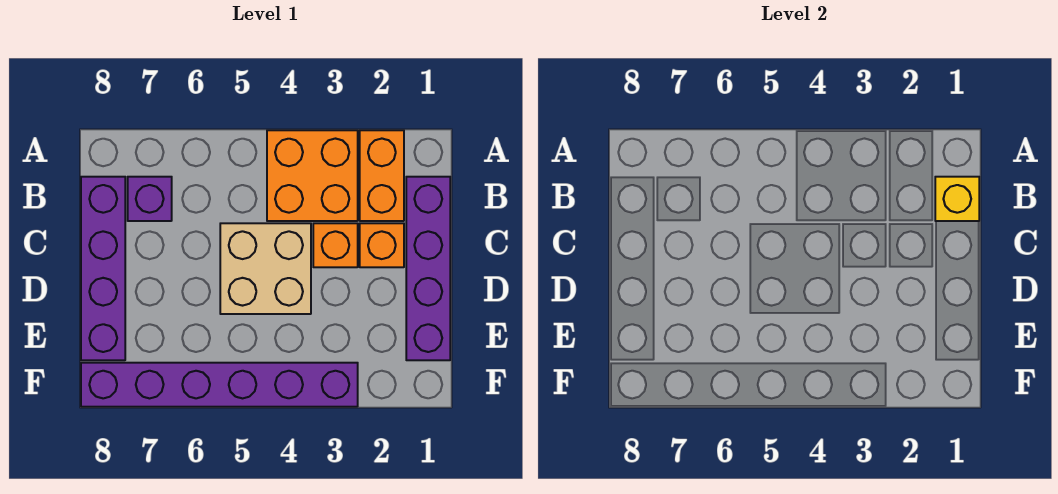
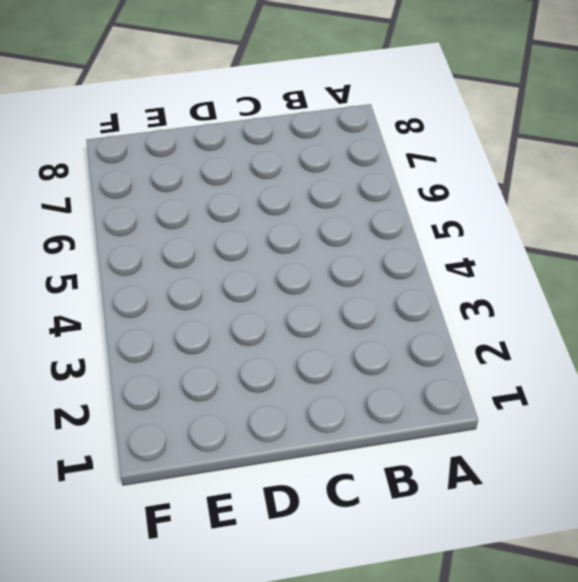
none -> orange 1x2 brick [360,130,404,221]
none -> orange 2x2 brick [267,130,358,221]

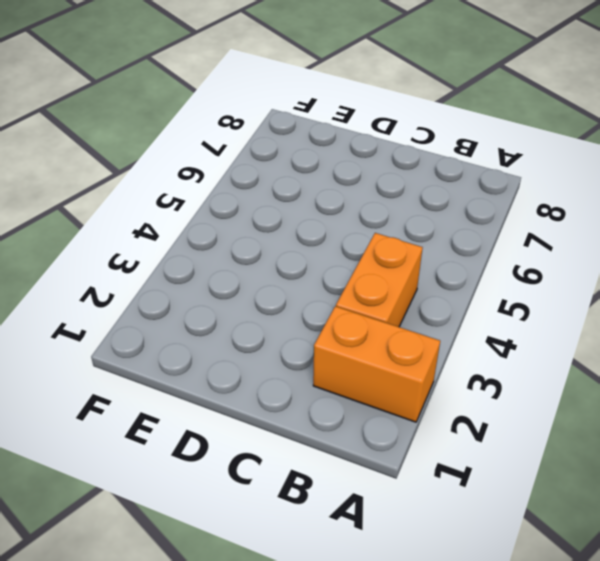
orange 1x2 brick [336,233,423,327] -> orange 2x2 brick [267,130,358,221]
none -> purple 1x4 brick [406,177,450,360]
none -> purple 1x1 brick [128,177,172,221]

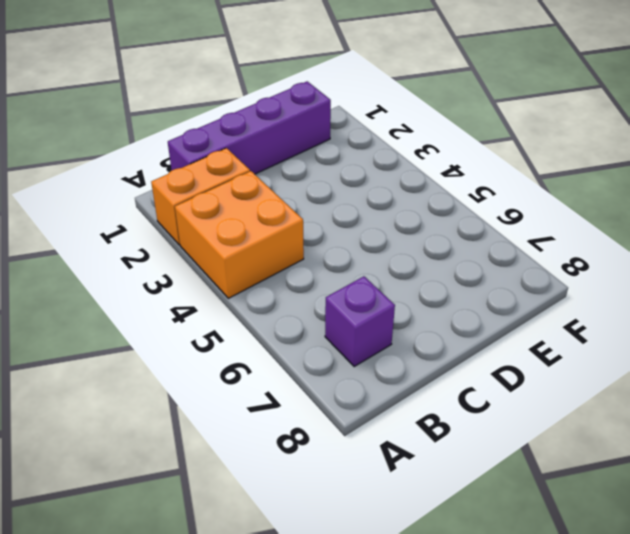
none -> purple 1x4 brick [81,177,125,360]
none -> orange 1x1 brick [360,223,404,267]

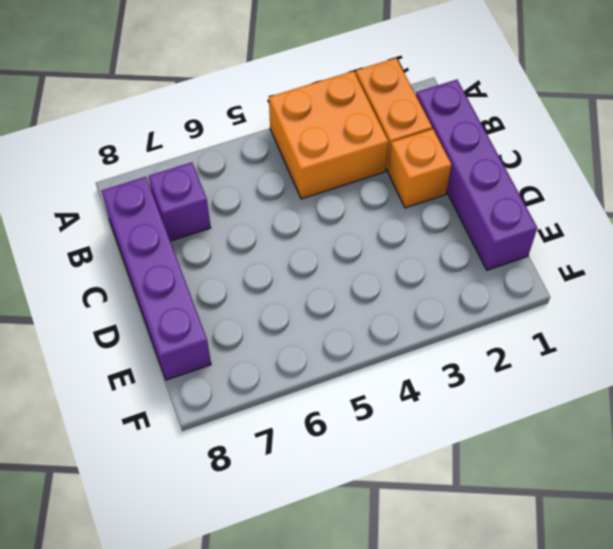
none -> orange 1x1 brick [313,223,358,267]
none -> tan 2x2 brick [220,223,311,314]

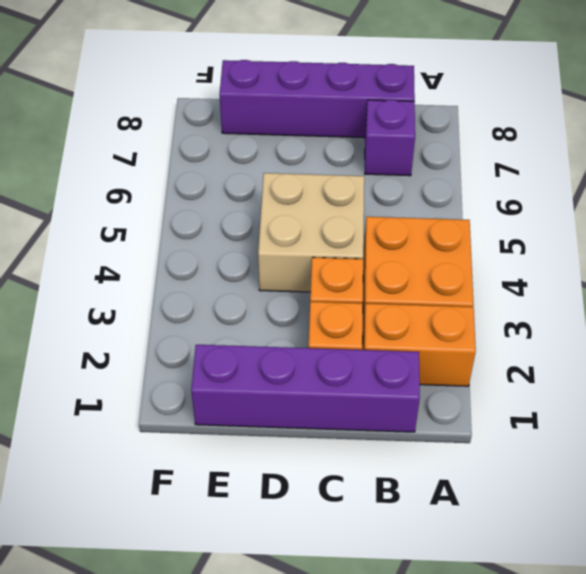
none -> purple 1x6 brick [81,363,358,407]
none -> yellow 1x1 brick [935,177,979,221]

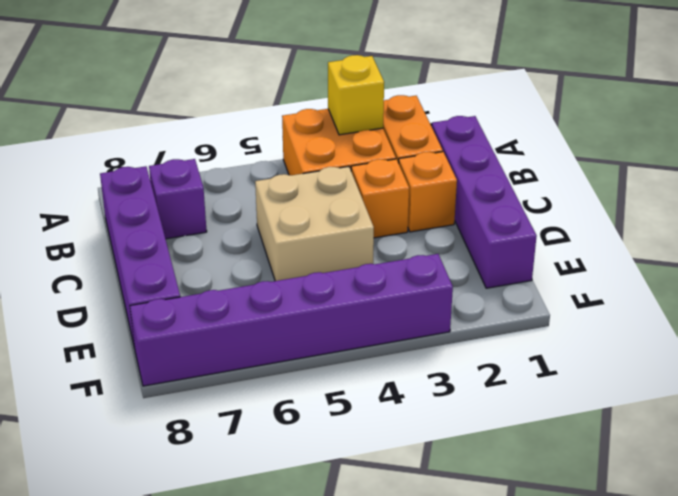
yellow 1x1 brick [328,55,384,135] -> yellow 1x1 brick moved to [935,177,979,221]

